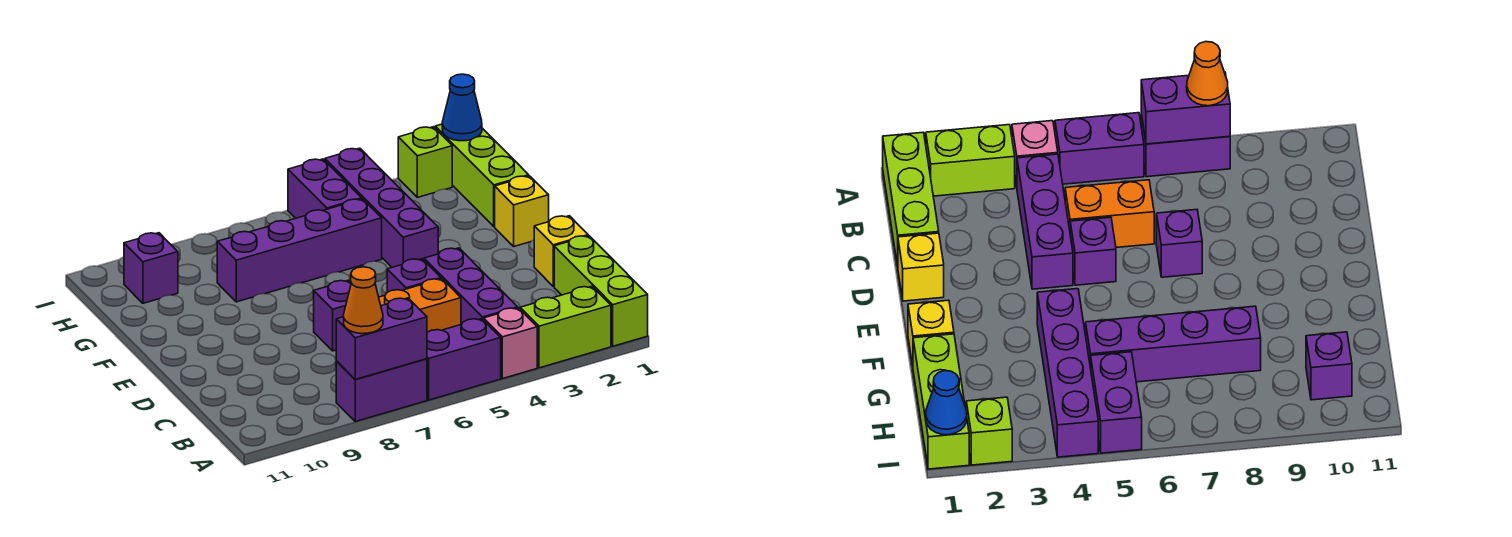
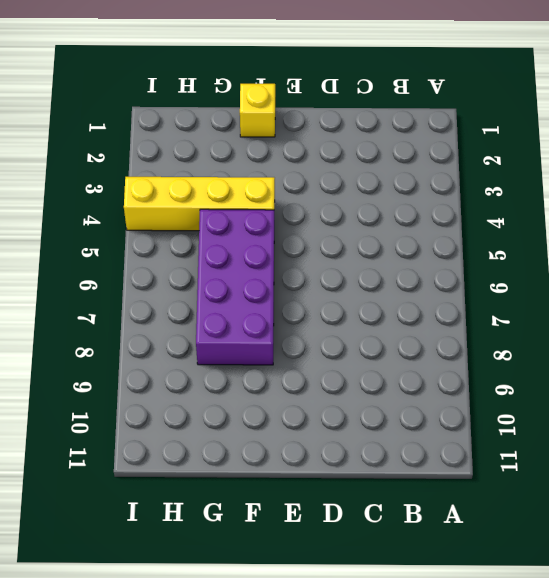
yellow 1x4 brick [124,177,275,231] -> purple 1x4 brick [325,148,438,267]
purple 2x4 brick [196,209,274,365] -> purple 1x4 brick [217,199,382,302]
none -> lime 1x3 brick [554,236,648,346]
none -> lime 1x2 brick [520,286,611,368]
none -> pink 1x1 brick [483,308,537,379]

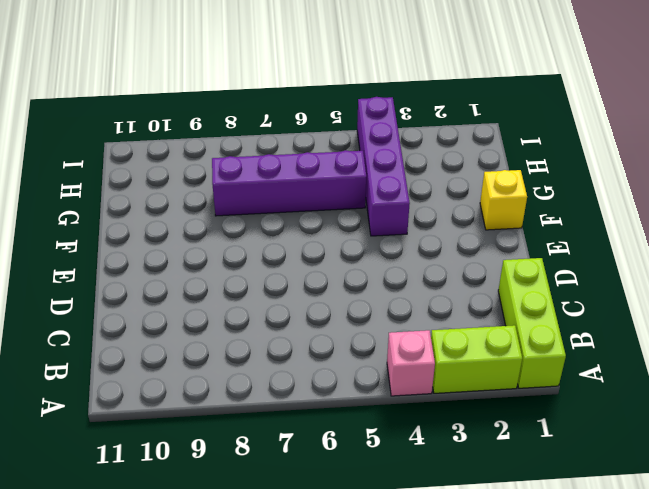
none -> purple 1x2 brick [427,319,501,400]
none -> purple 1x2 brick [336,359,427,422]
none -> purple 1x3 brick [424,248,518,325]

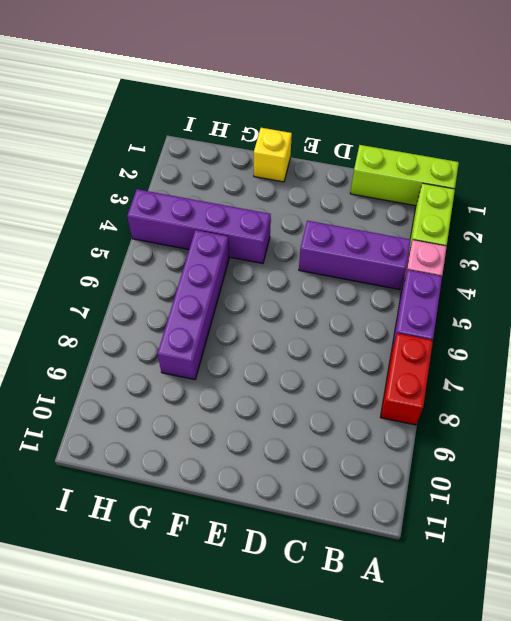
red 1x2 brick [380,333,433,425] -> purple 1x2 brick [336,359,427,422]
none -> orange 1x2 brick [379,279,461,332]
none -> yellow 1x1 brick [534,216,588,286]
none -> purple 1x1 brick [387,259,441,292]

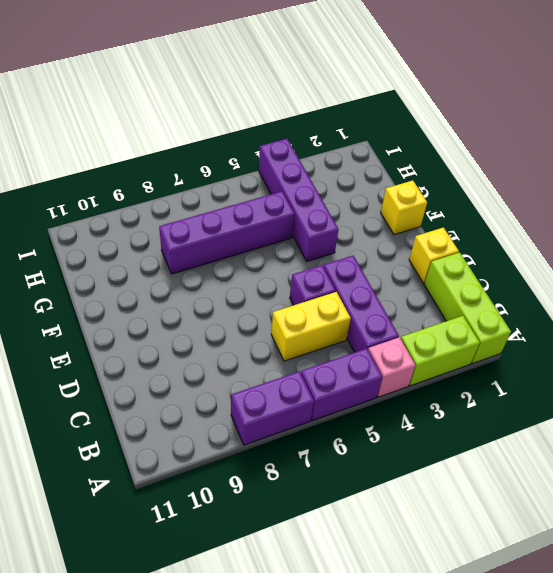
yellow 1x2 brick [271,292,351,361] -> orange 1x2 brick [379,279,461,332]
none -> purple 1x1 brick [314,280,351,351]
none -> lime 1x3 brick [435,124,529,227]
none -> purple 1x2 brick [288,159,362,218]

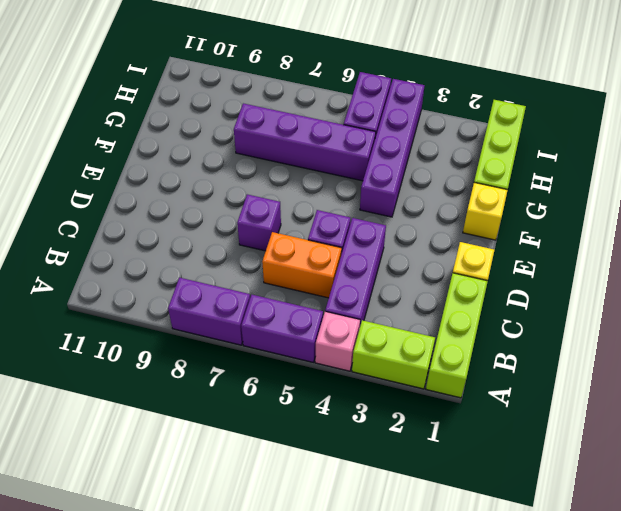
none -> purple 1x1 brick [124,233,178,303]
none -> lime 1x1 brick [398,127,452,197]
none -> purple 1x2 brick [336,298,427,379]

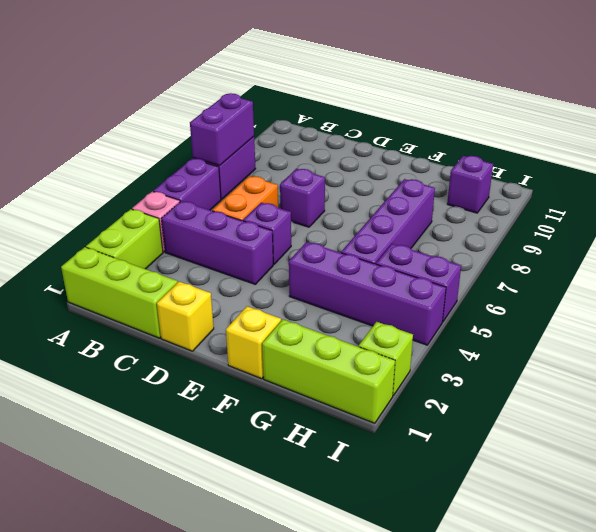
none -> blue 1x1 cone [442,74,482,141]
none -> orange 1x1 cone [344,267,383,334]

